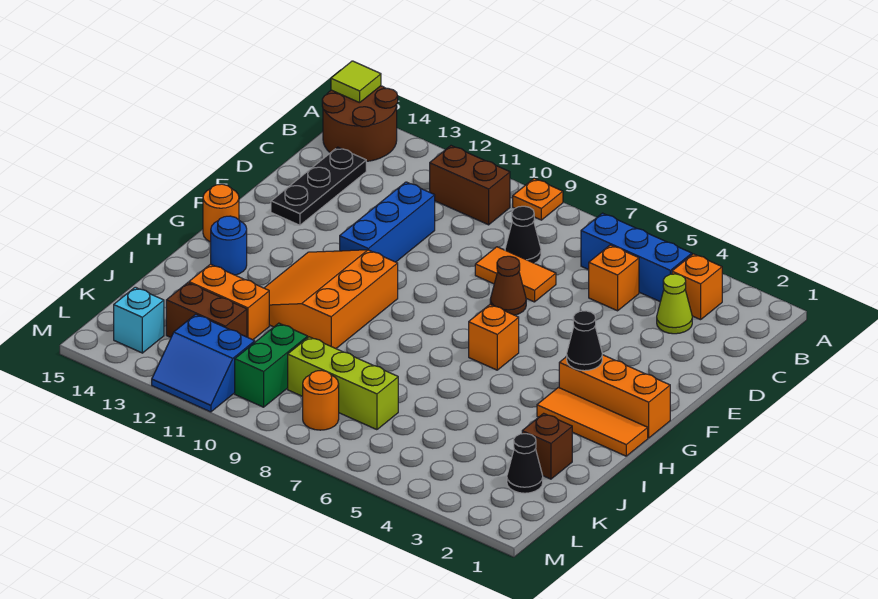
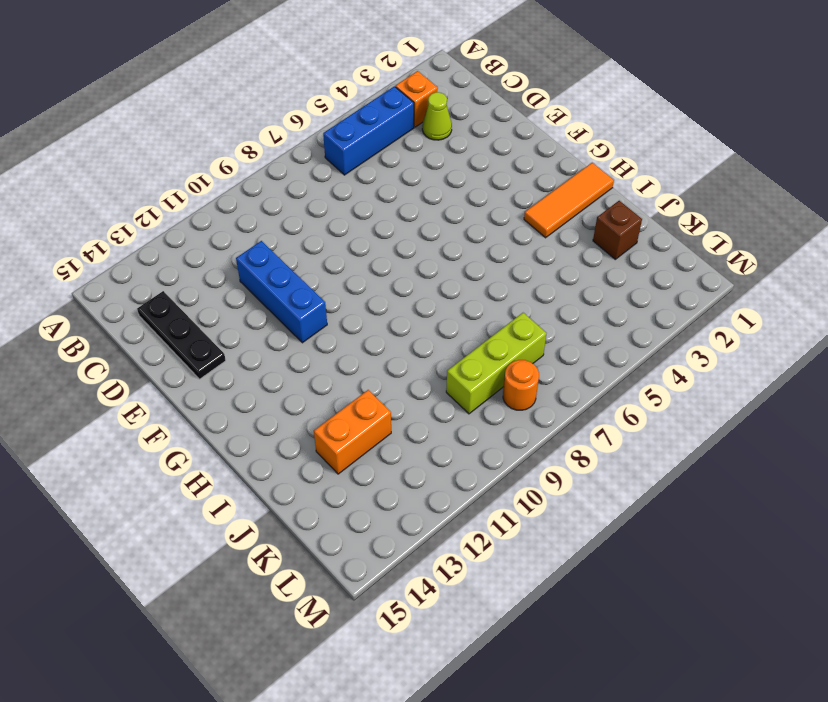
none -> orange 1x1 plate [513,179,563,220]
none -> brown 2x2 round brick [322,86,398,161]
none -> brown 1x2 brick [430,146,510,225]

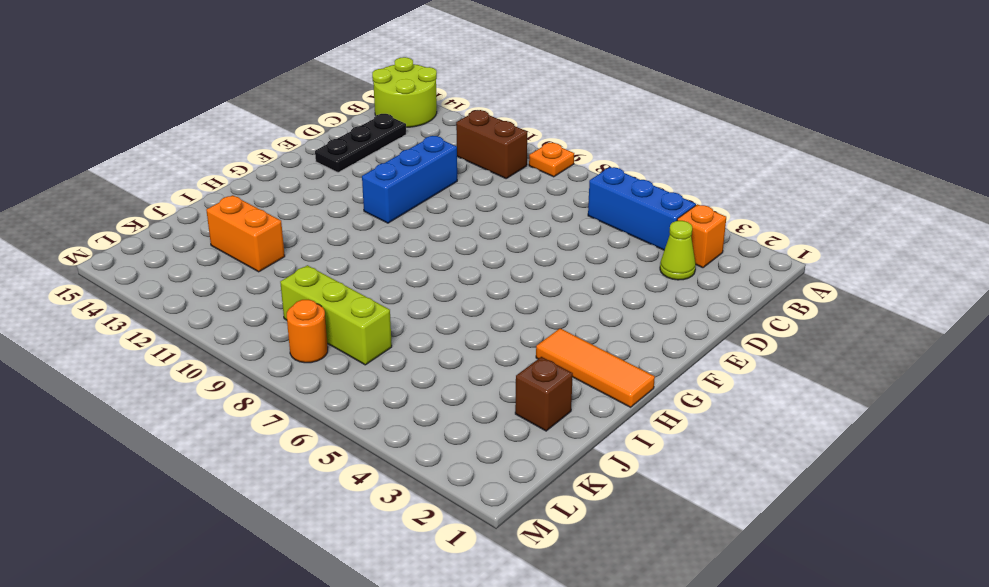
lime 2x2 round brick [372,57,437,127] -> brown 2x2 round brick [322,86,398,161]
none -> orange 1x1 brick [589,245,639,311]
none -> black 1x1 cone [505,206,541,263]
none -> orange 1x2 tile [475,247,556,302]

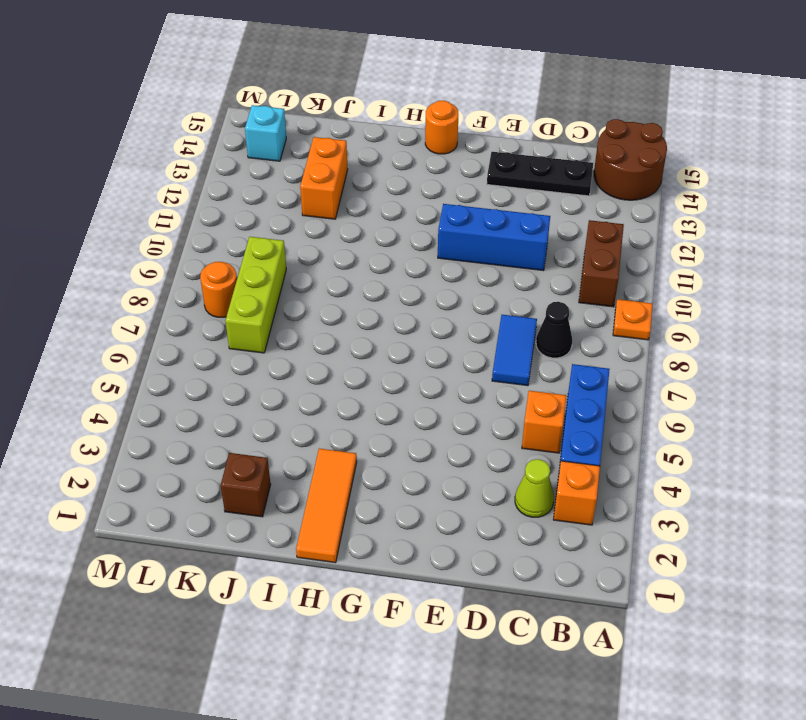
blue 1x2 tile [492,315,537,386] -> orange 1x2 tile [475,247,556,302]
none -> brown 1x1 cone [490,256,526,315]
none -> orange 1x3 brick [559,355,670,438]
none -> orange 1x1 brick [469,305,519,370]

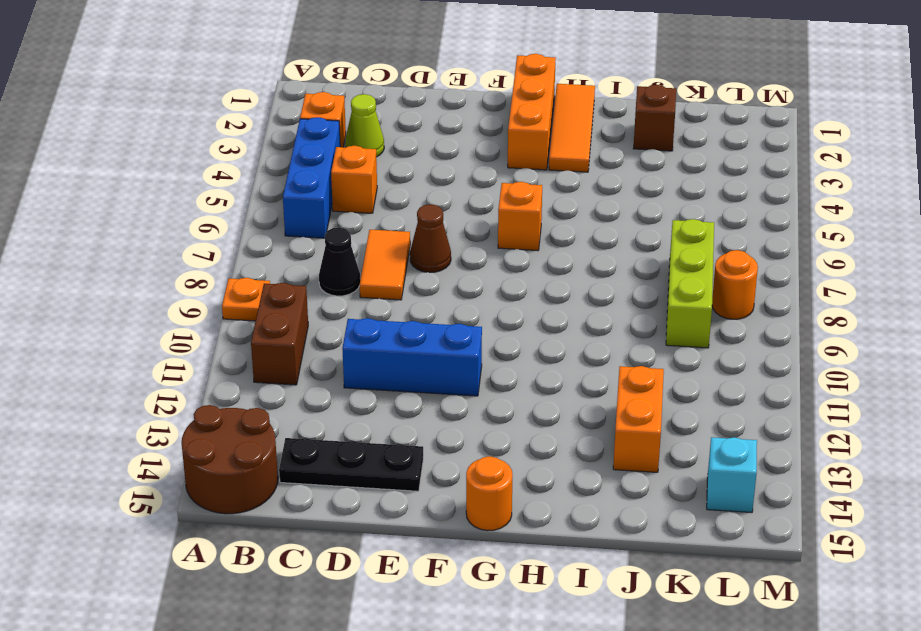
none -> orange 3x3 slope [265,250,398,349]
none -> blue 1x1 round brick [211,216,247,275]
none -> black 1x1 cone [507,434,543,493]

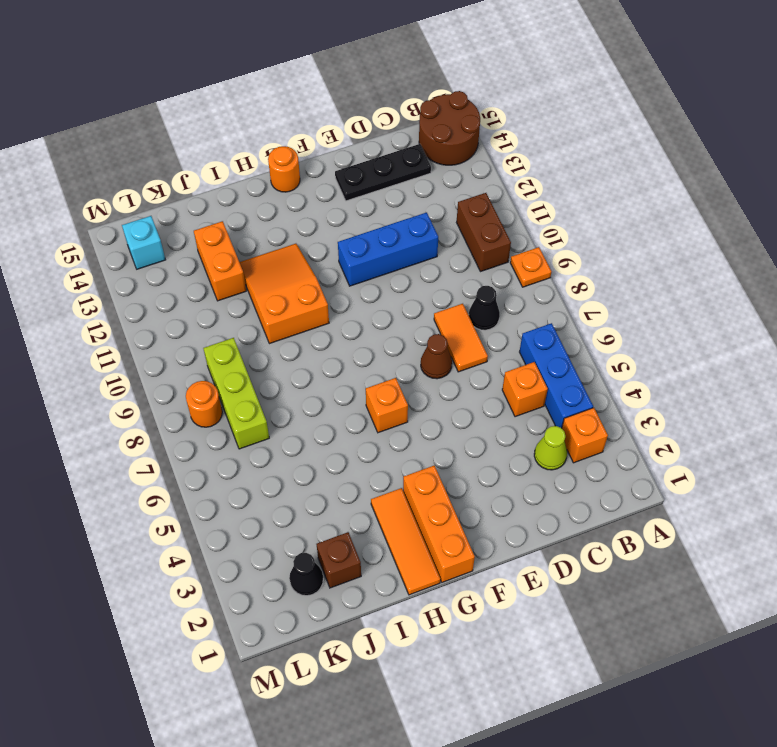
orange 2x3 slope [240,244,329,344] -> orange 3x3 slope [265,250,398,349]
none -> blue 1x1 round brick [211,216,247,275]
none -> green 1x2 brick [235,323,308,407]
none -> brown 1x2 brick [166,283,247,337]

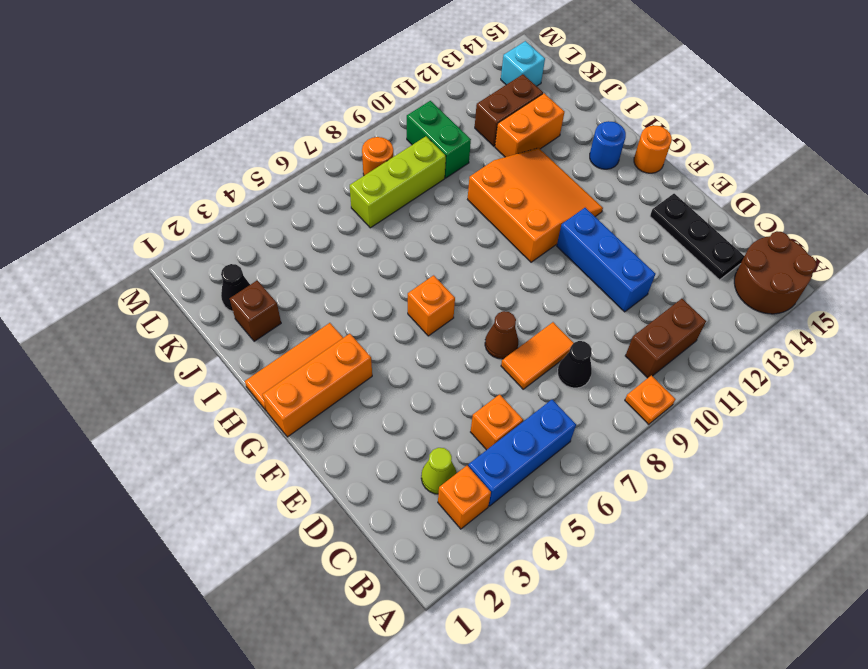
none -> blue 2x2 slope [152,314,255,412]
none -> lime 1x1 tile [331,61,381,103]
none -> black 1x1 cone [567,311,602,371]

